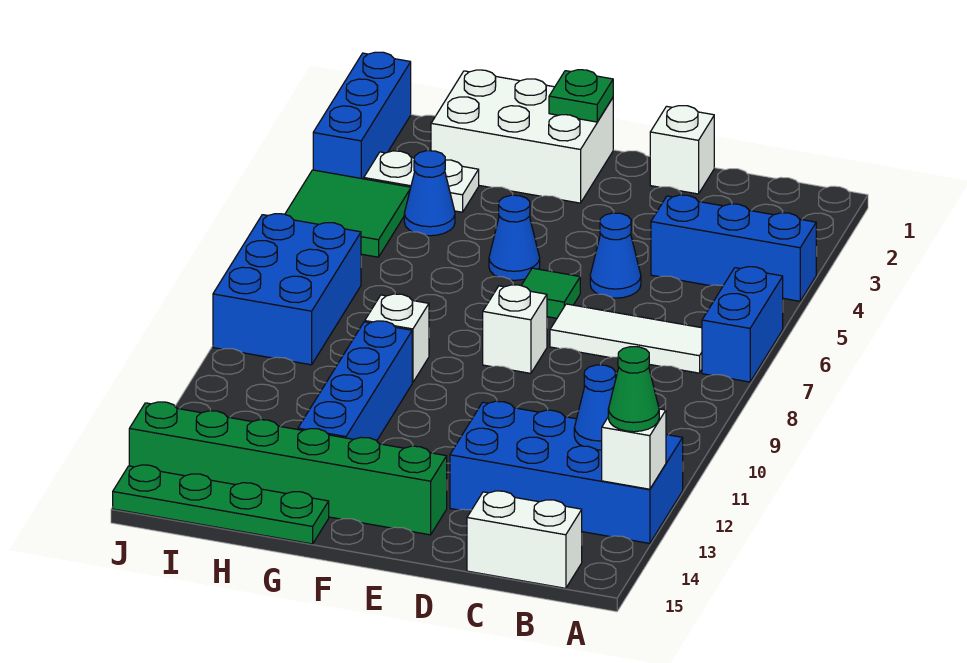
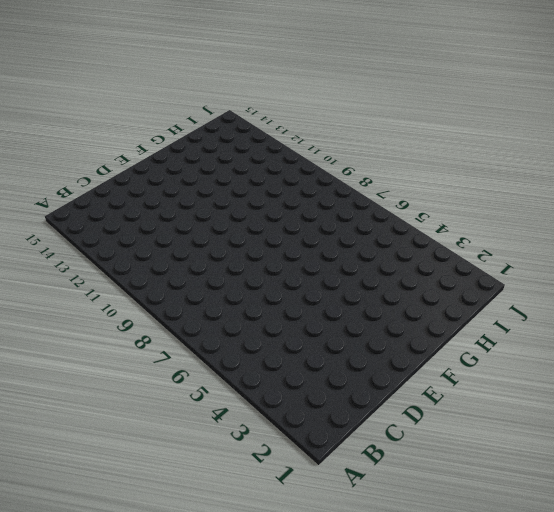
none -> blue 1x3 brick [651,195,816,301]
none -> blue 1x2 brick [702,267,783,382]
none -> blue 2x4 brick [450,401,683,543]

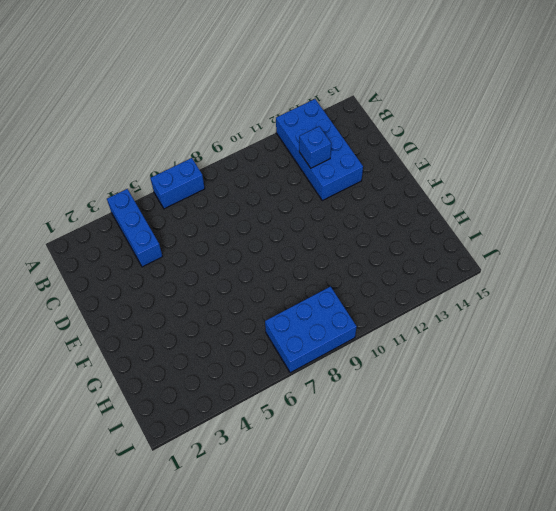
blue 1x1 brick [299,127,331,168] -> none
none -> white 1x3 tile [550,304,702,373]
none -> white 1x2 brick [467,491,582,588]
none -> white 1x1 brick [650,106,714,194]

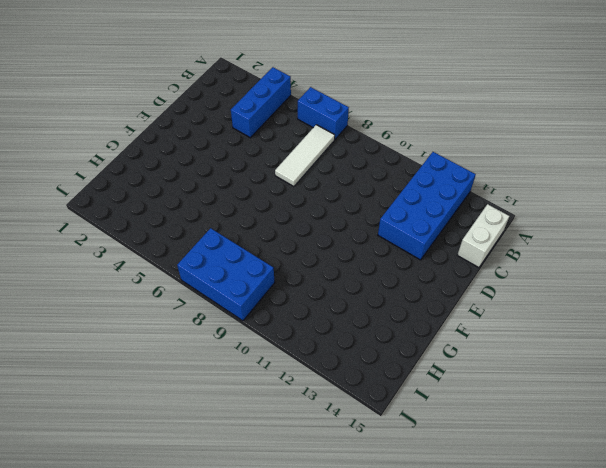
none -> white 1x1 brick [650,106,714,194]
none -> blue 1x1 cone [590,213,641,298]
none -> green 1x1 tile [521,268,580,318]

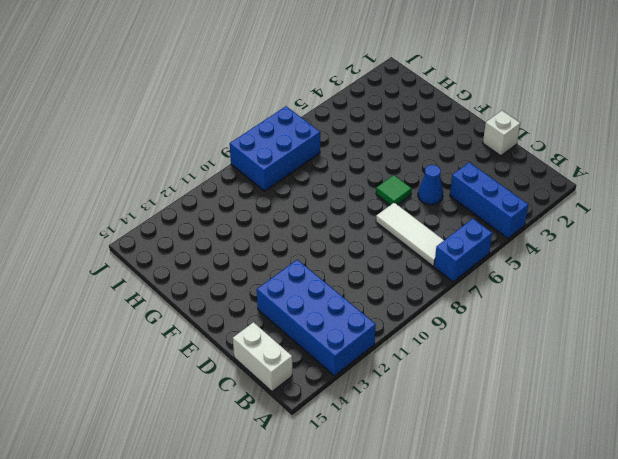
none -> white 1x1 brick [483,285,547,373]
none -> green 1x6 brick [129,402,447,535]
none -> white 2x3 brick [431,70,613,203]

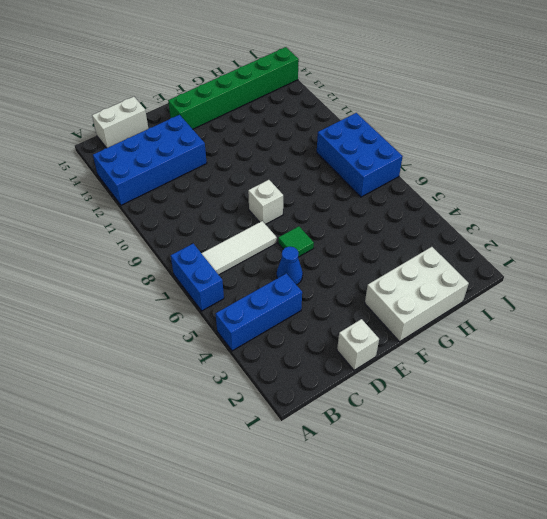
none -> blue 1x1 cone [489,195,540,280]
none -> white 1x1 brick [365,294,429,383]
none -> blue 1x4 brick [298,321,412,441]

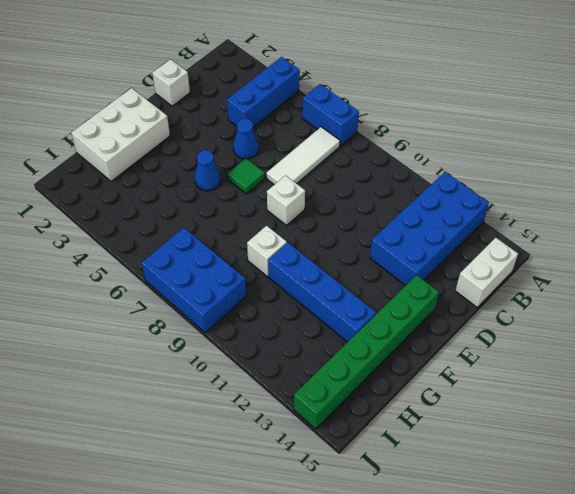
none -> green 1x4 plate [113,465,329,544]
none -> white 1x2 plate [364,151,479,212]
none -> blue 1x1 cone [404,151,455,236]

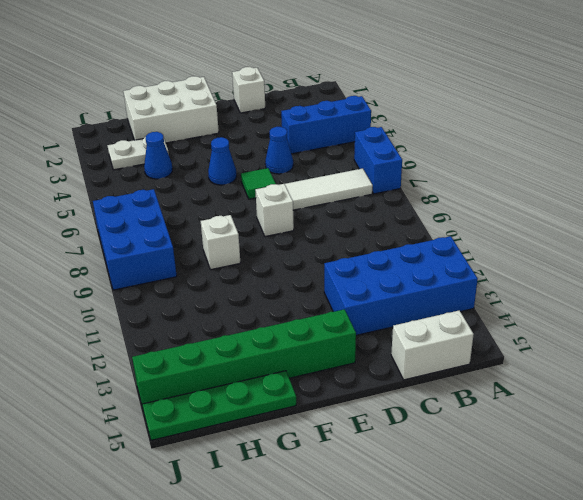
none -> blue 1x4 brick [298,321,412,441]
none -> green 2x2 tile [285,170,411,257]
none -> blue 1x3 brick [313,52,411,179]

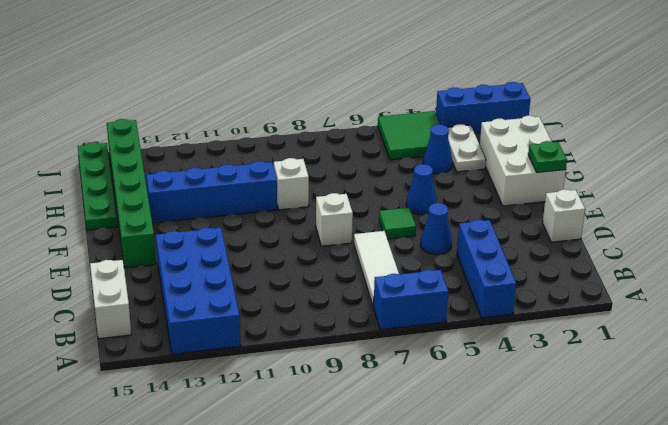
none -> blue 2x3 brick [213,214,361,365]
none -> white 1x1 brick [602,409,666,489]
none -> blue 1x1 cone [574,365,616,450]

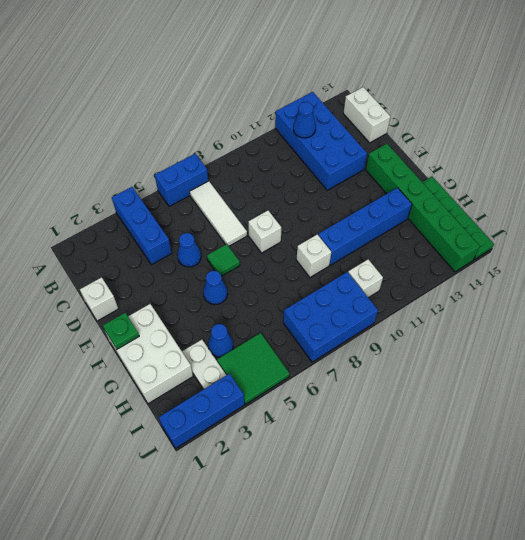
white 1x1 brick [348,259,383,298] -> white 1x1 brick moved to [602,409,666,489]
none -> green 1x1 cone [608,347,659,432]

